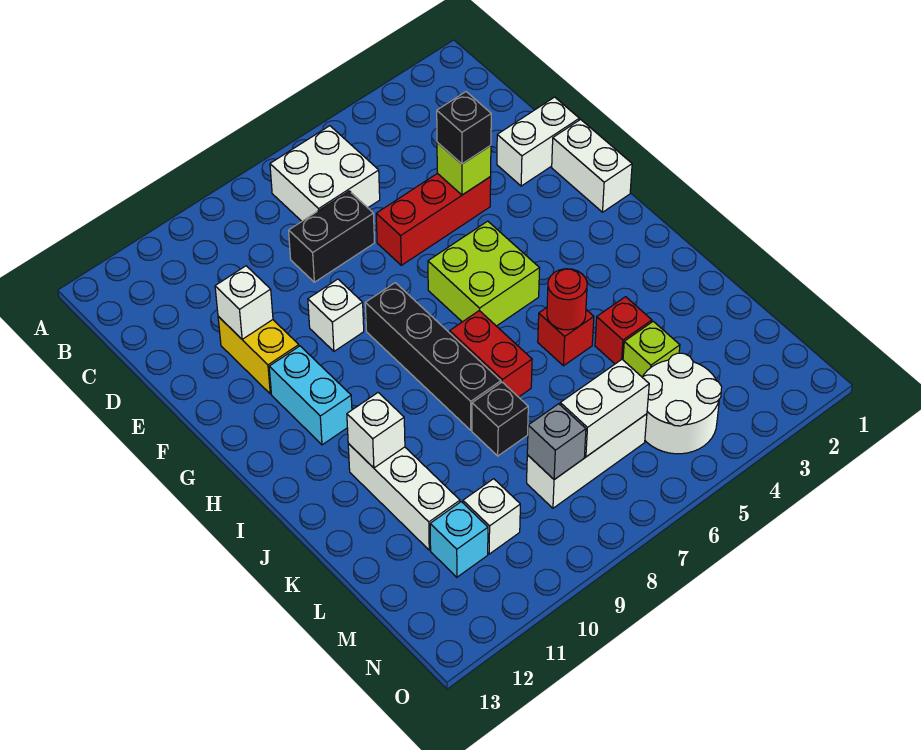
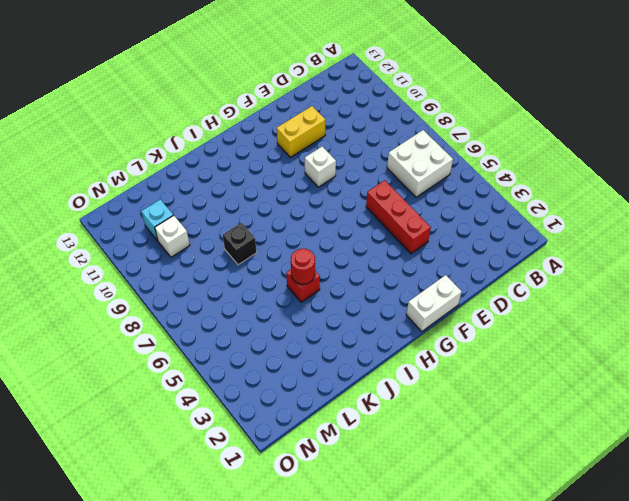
none -> black 1x2 brick [289,191,374,282]
none -> white 1x2 brick [497,97,579,186]
none -> lime 2x2 brick [428,221,540,326]

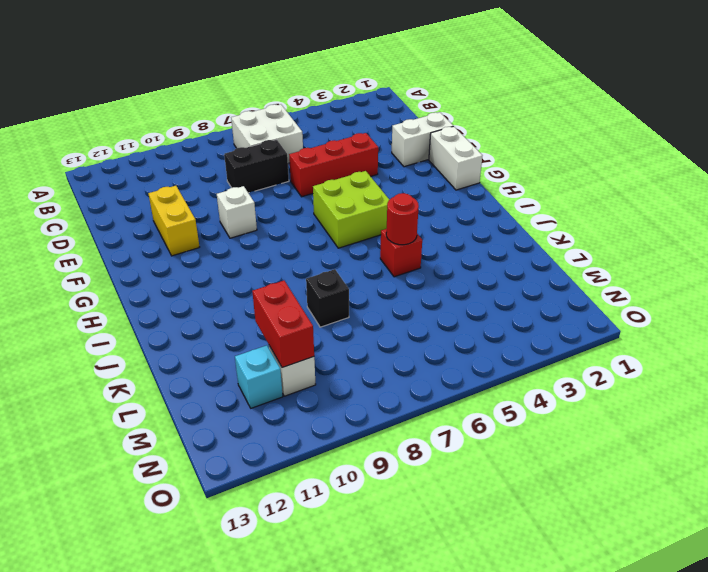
red 1x2 brick [252,281,314,368] -> red 1x2 brick moved to [450,311,532,397]
none -> black 1x4 brick [365,283,501,430]
none -> cyan 1x2 brick [269,346,352,445]
none -> white 1x3 brick [348,444,460,550]

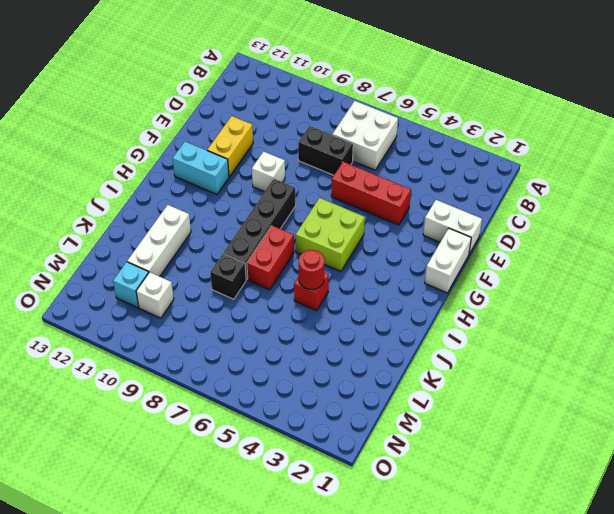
cyan 1x2 brick [172,142,229,194] -> cyan 1x2 brick turned to [269,346,352,445]
none -> red 1x1 brick [595,297,652,364]
none -> lime 1x1 brick [623,321,680,377]
none -> white 2x2 round brick [642,353,722,454]

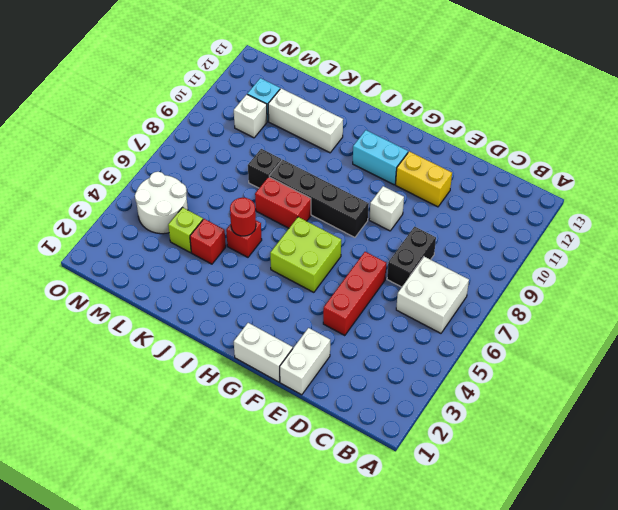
none -> white 1x3 brick [527,414,647,508]
none -> lime 1x1 brick [437,142,491,195]
none -> white 1x1 brick [215,266,273,339]

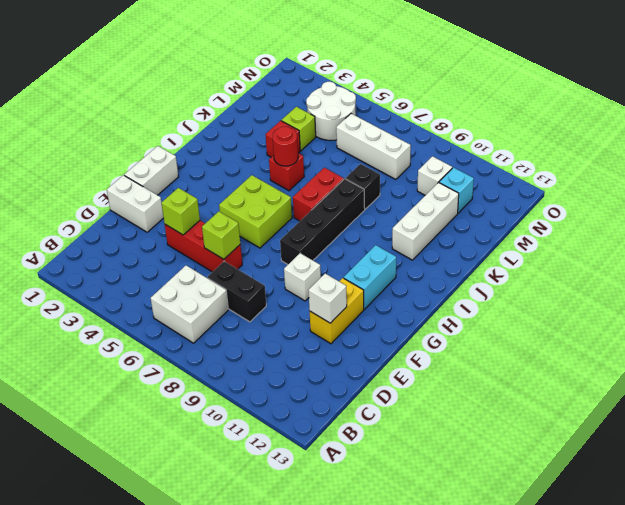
lime 1x1 brick [202,211,240,259] -> none
none -> white 1x1 brick [347,393,405,468]
none -> white 1x2 brick [560,360,649,457]
none -> grey 1x1 brick [527,404,586,480]

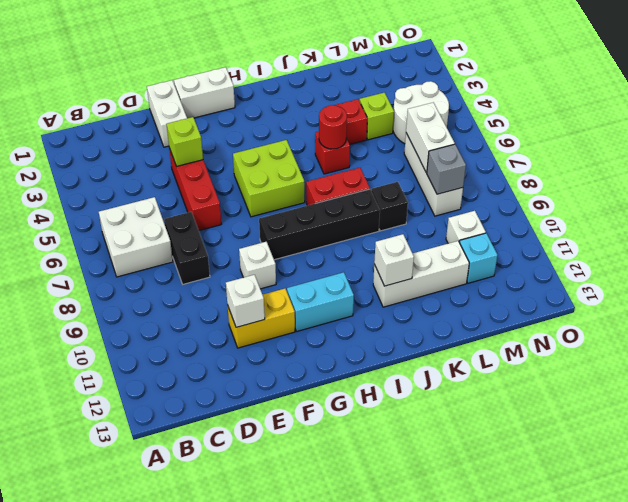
none -> black 1x1 brick [437,92,491,164]

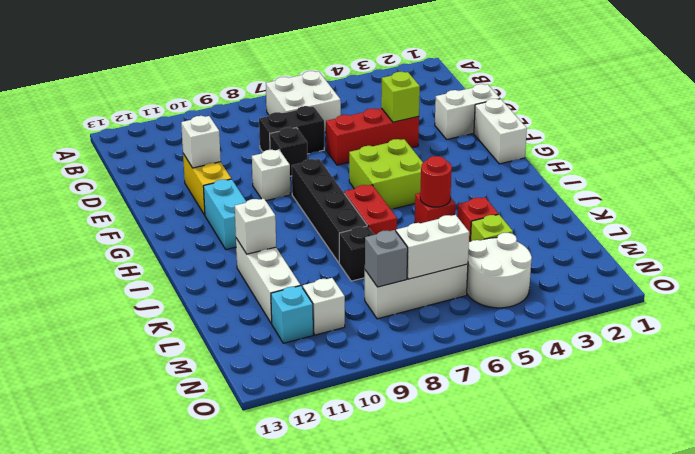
black 1x1 brick [270,127,308,176] -> black 1x1 brick moved to [437,92,491,164]

